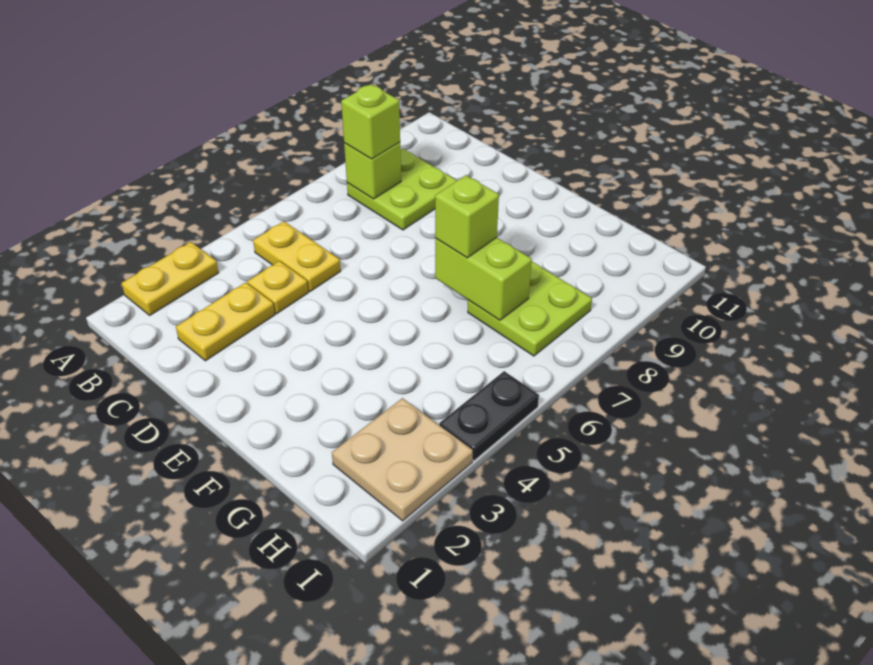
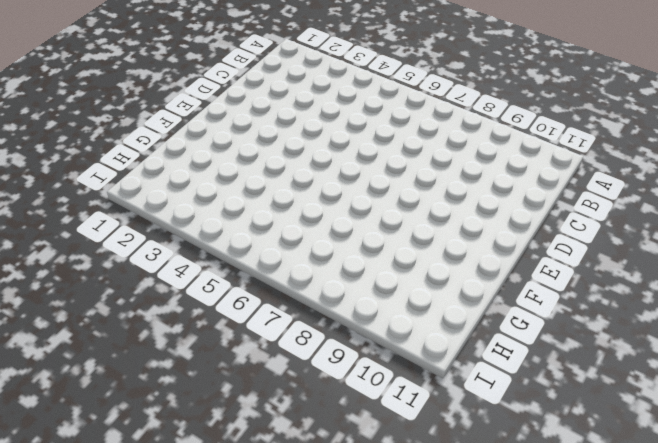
none -> yellow 1x2 plate [121,242,219,315]
none -> yellow 1x2 plate [253,221,341,291]
none -> lime 2x2 plate [347,149,457,230]

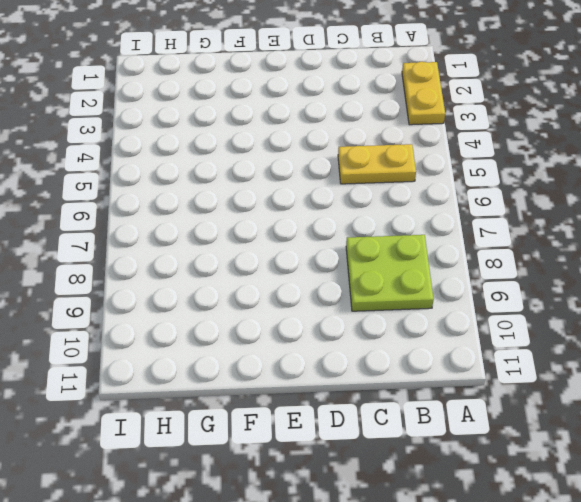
none -> yellow 1x2 plate [176,282,275,361]
none -> yellow 1x1 plate [247,261,308,314]
none -> lime 2x2 plate [468,261,592,356]

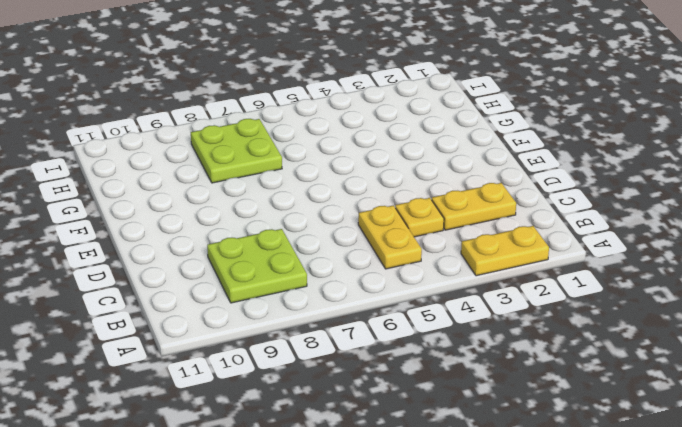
none -> tan 2x2 plate [332,398,473,521]
none -> black 1x2 plate [439,371,539,461]
none -> lime 1x1 brick [344,142,401,199]

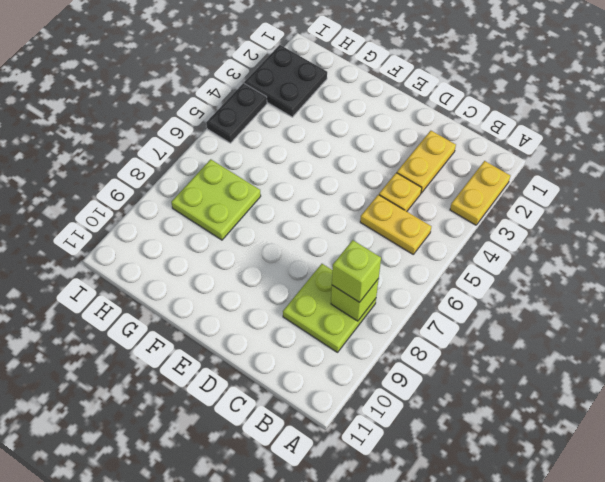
black 2x2 plate [244,45,327,117] -> tan 2x2 plate [332,398,473,521]
none -> lime 1x2 brick [435,237,532,320]
none -> lime 1x1 brick [435,175,499,258]

